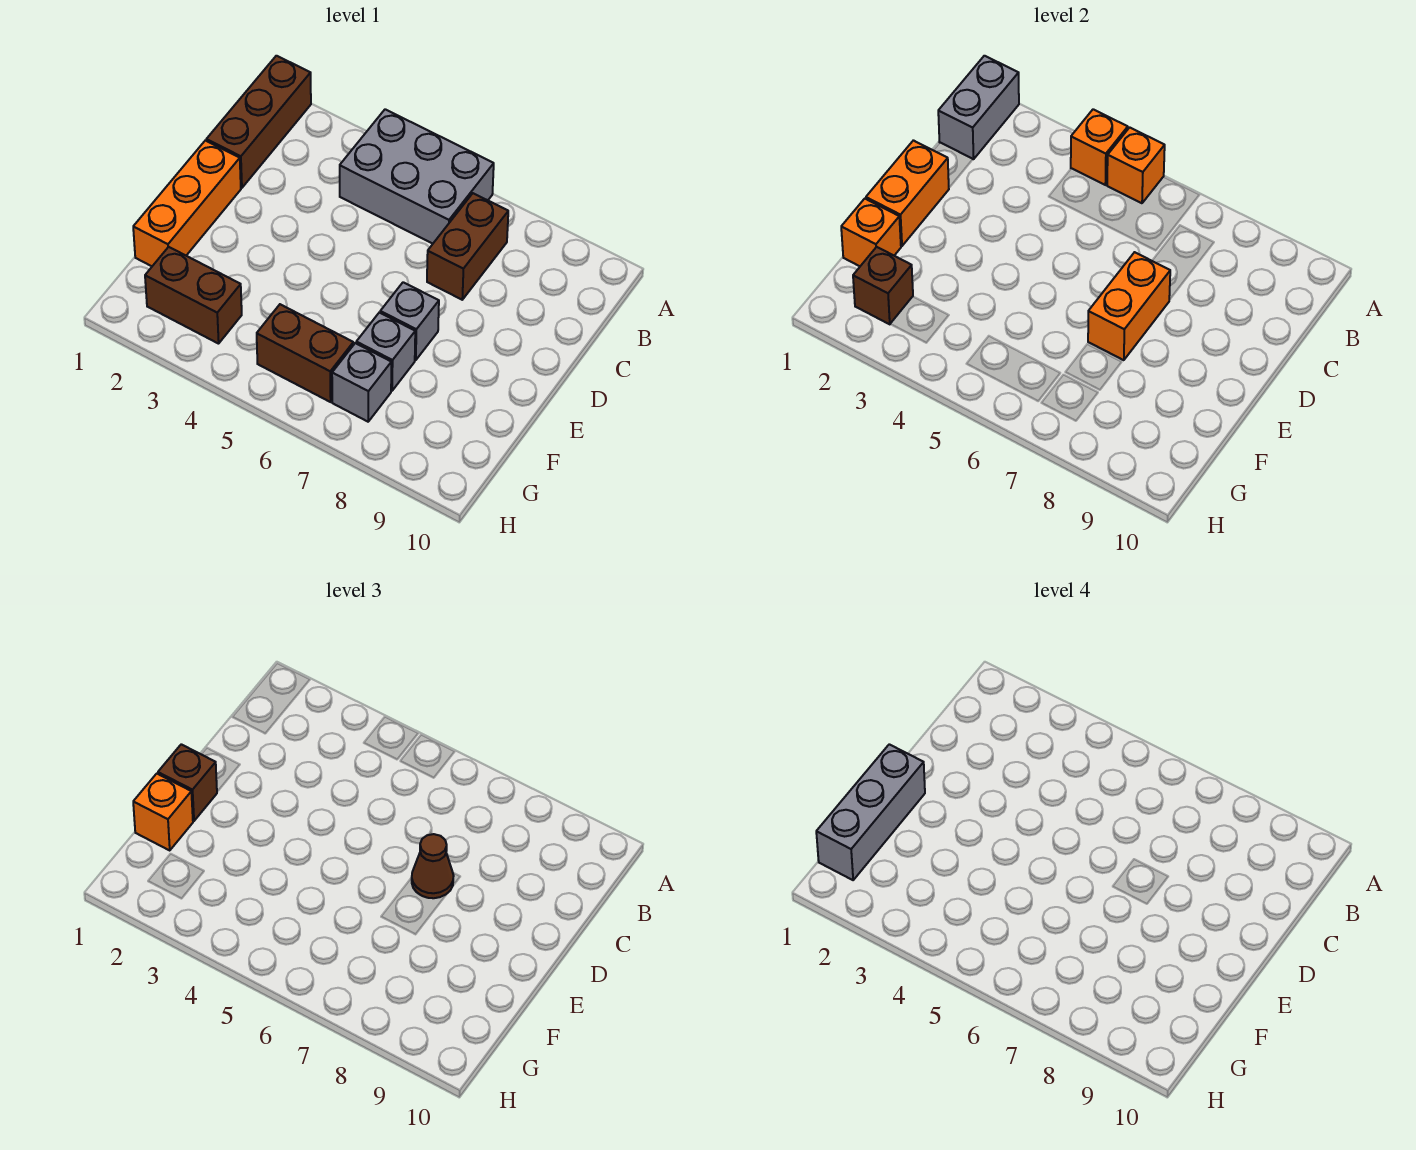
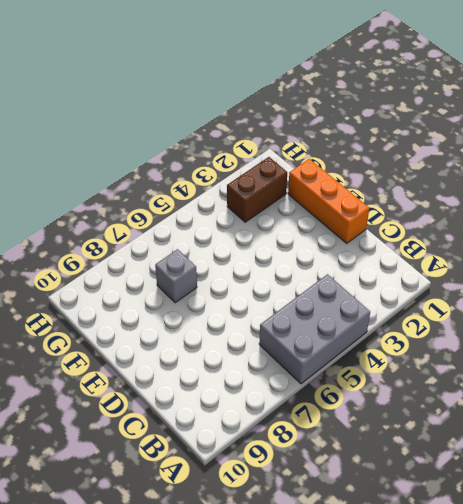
none -> brown 1x3 brick [206,56,311,188]
none -> brown 1x2 brick [427,193,508,300]
none -> grey 1x1 brick [380,282,439,360]

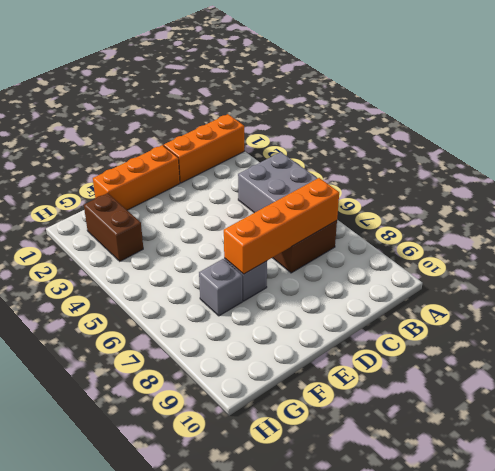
orange 1x3 brick [164,114,244,183] -> brown 1x3 brick [206,56,311,188]
orange 1x4 brick [224,178,339,274] -> orange 1x2 brick [1088,252,1170,360]
none -> brown 1x2 brick [257,304,353,402]
none -> grey 1x1 brick [332,343,391,422]
none -> grey 1x2 brick [938,56,1019,159]

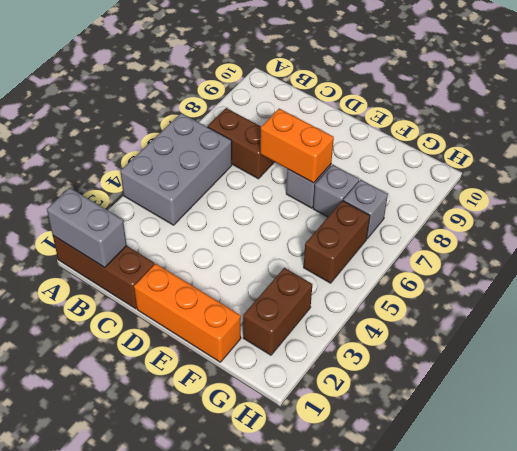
none -> orange 1x1 brick [1071,109,1128,185]
none -> orange 1x1 brick [1107,127,1165,203]
none -> orange 1x2 brick [866,140,949,246]

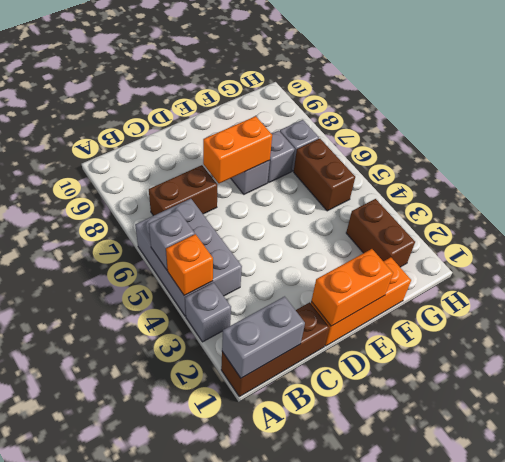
grey 1x1 brick [185,283,231,342] -> none
grey 1x1 brick [149,210,195,270] -> orange 1x1 brick [1107,127,1165,203]
none -> orange 1x1 brick [841,199,901,266]
none -> brown 1x1 brick [853,247,913,324]
none -> brown 1x1 cone [412,834,454,898]

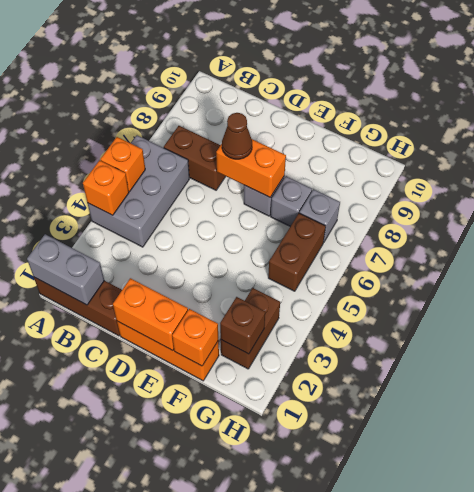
none -> brown 1x1 brick [158,744,217,821]
none -> orange 1x1 brick [133,774,193,850]
none -> grey 1x3 brick [816,744,925,880]

